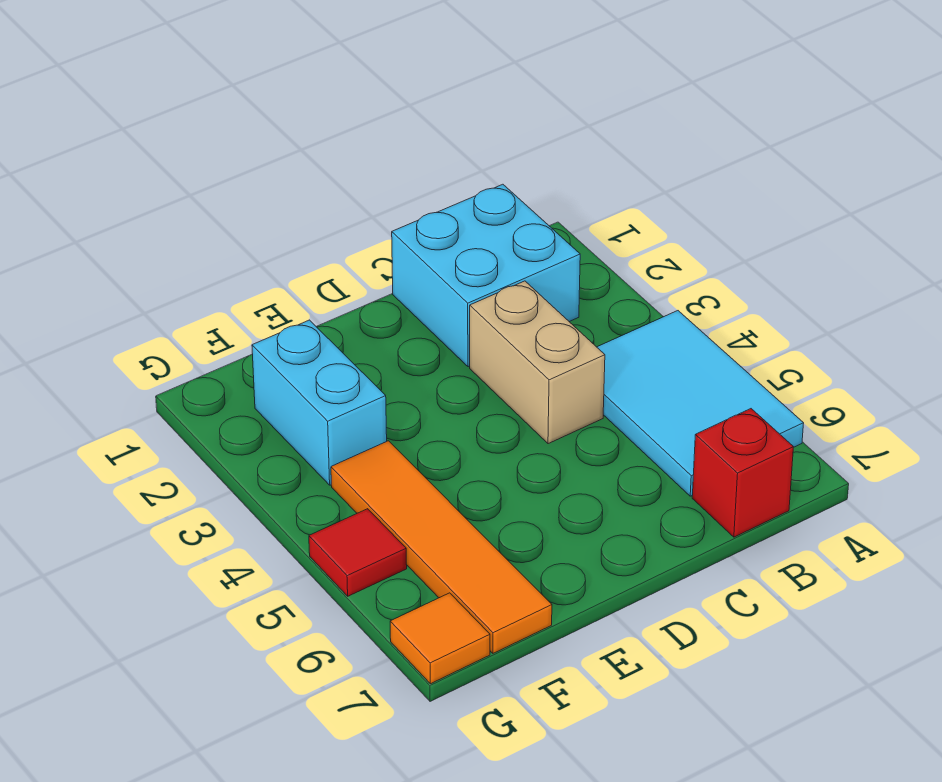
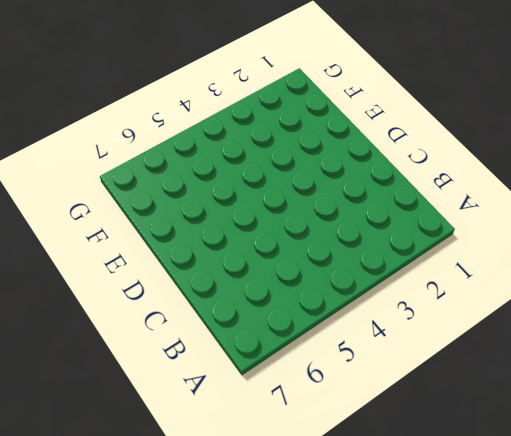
none -> cyan 2x3 tile [597,311,804,496]
none -> cyan 2x2 brick [392,184,580,367]

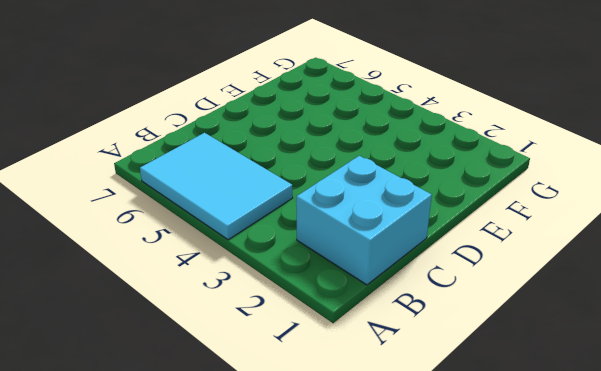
none -> red 1x1 brick [692,409,793,537]
none -> tan 1x2 brick [470,281,605,444]

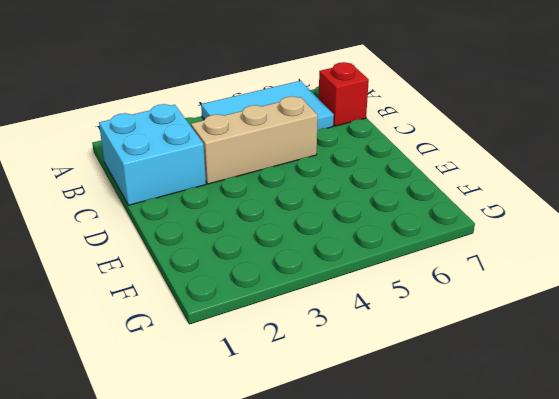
tan 1x3 brick [191,96,318,184] -> tan 1x2 brick [470,281,605,444]
none -> cyan 1x2 brick [252,320,387,485]
none -> orange 1x4 tile [331,441,552,653]

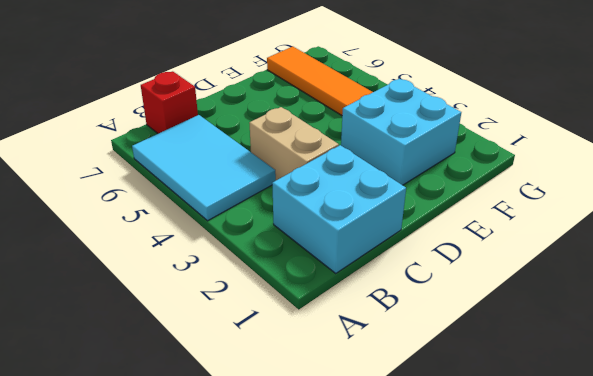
cyan 2x2 brick [341,79,461,185] -> cyan 1x2 brick [252,320,387,485]
none -> red 1x1 tile [309,509,407,596]
none -> orange 1x1 tile [390,593,490,684]

